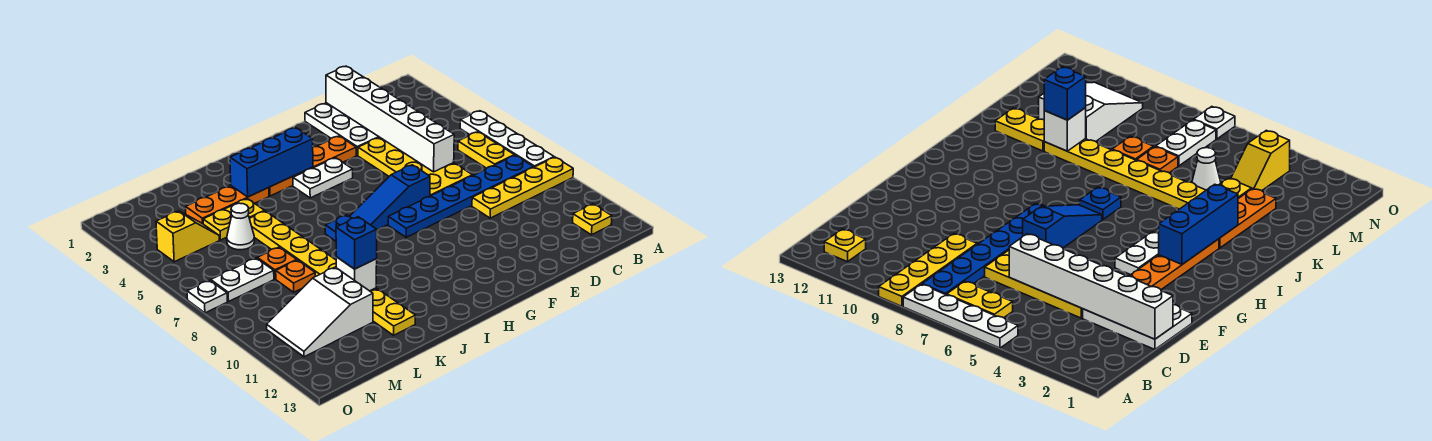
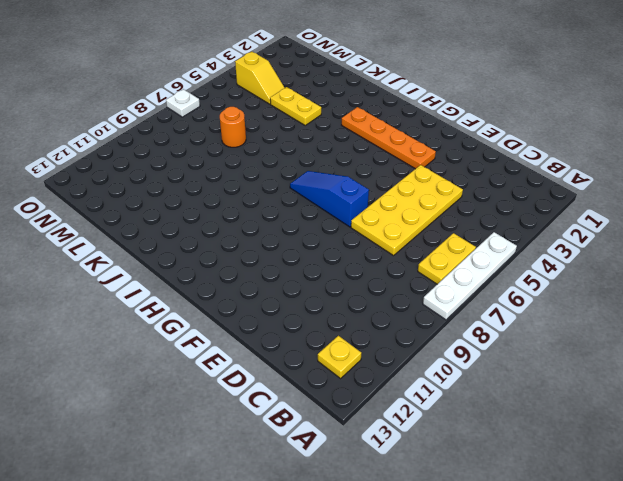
orange 1x1 round brick [220,107,246,147] -> orange 1x1 plate [257,247,297,279]
none -> yellow 1x4 plate [472,157,573,218]
none -> blue 1x6 plate [388,155,533,237]
none -> white 2x3 plate [305,103,379,155]

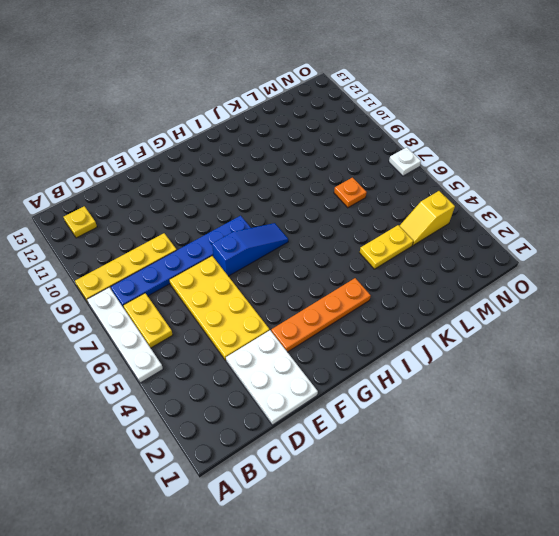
none -> white 1x2 plate [293,158,353,198]
none -> blue 1x1 plate [325,215,352,241]
none -> orange 1x3 plate [186,186,269,224]

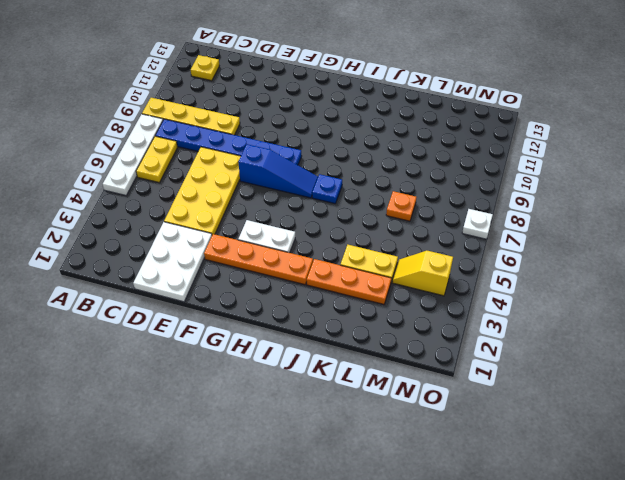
none -> yellow 1x6 plate [249,211,376,291]
none -> yellow 1x2 plate [370,289,416,335]
none -> white 1x1 cone [227,203,255,250]

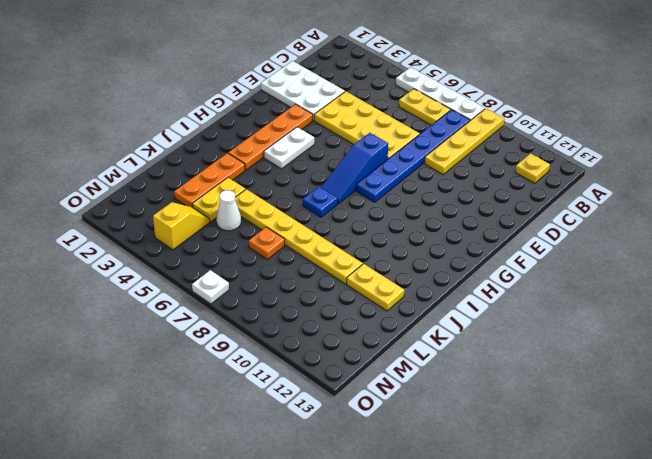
none -> orange 1x1 plate [276,260,315,292]
none -> white 2x3 slope [267,267,373,357]
none -> white 1x2 plate [211,258,274,301]

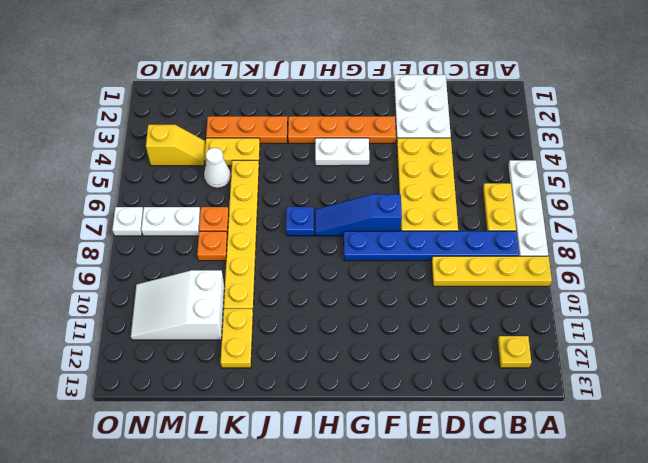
none -> white 1x6 brick [326,66,454,172]
none -> blue 1x3 brick [230,128,313,197]
none -> white 1x1 brick [336,257,377,291]

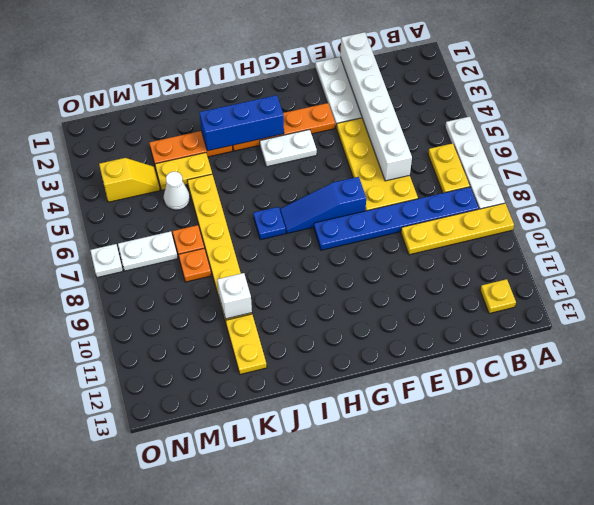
none -> white 2x3 slope [267,267,373,357]
none -> blue 1x1 brick [336,217,377,269]

